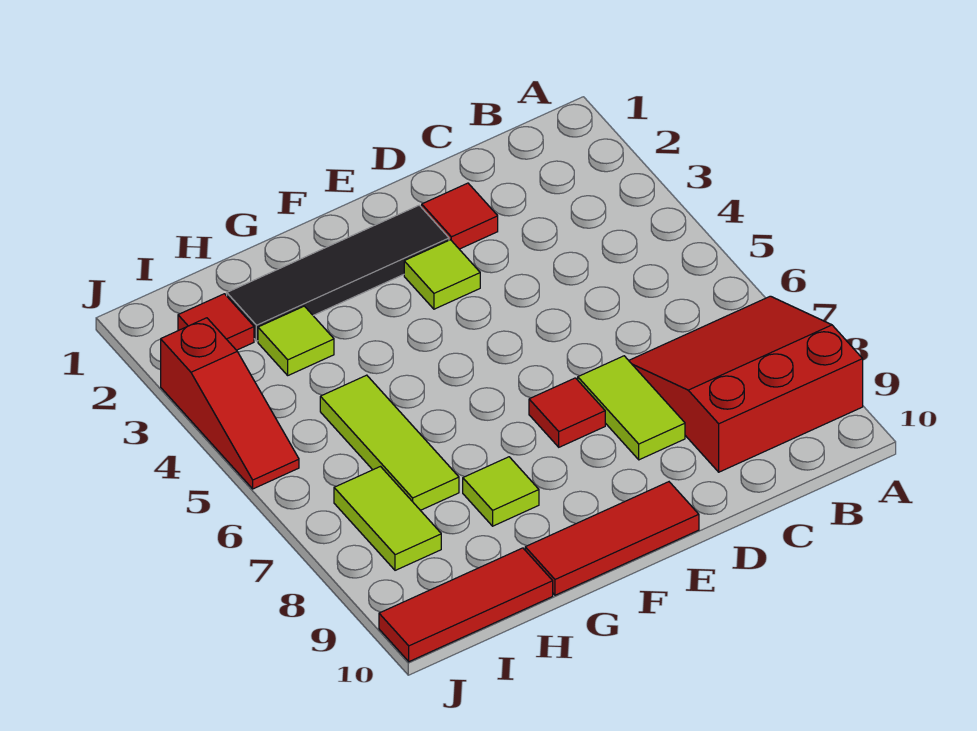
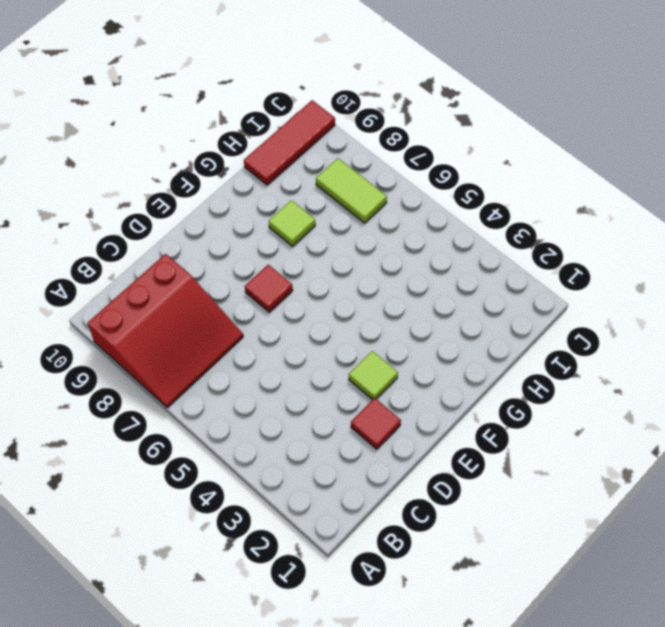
none -> lime 1x2 tile [578,356,685,460]
none -> black 1x4 tile [227,205,449,341]
none -> red 1x3 tile [525,482,699,595]

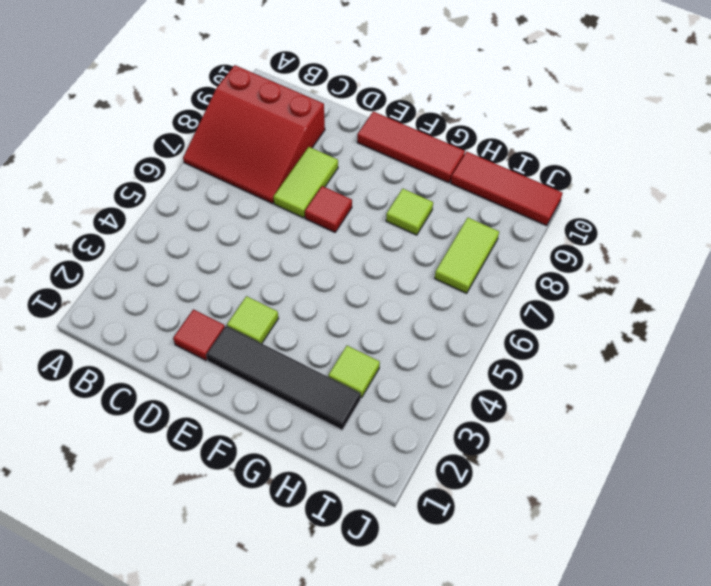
none -> lime 1x3 tile [320,375,459,510]
none -> red 1x1 tile [178,294,254,350]
none -> red 1x3 slope [161,318,299,489]

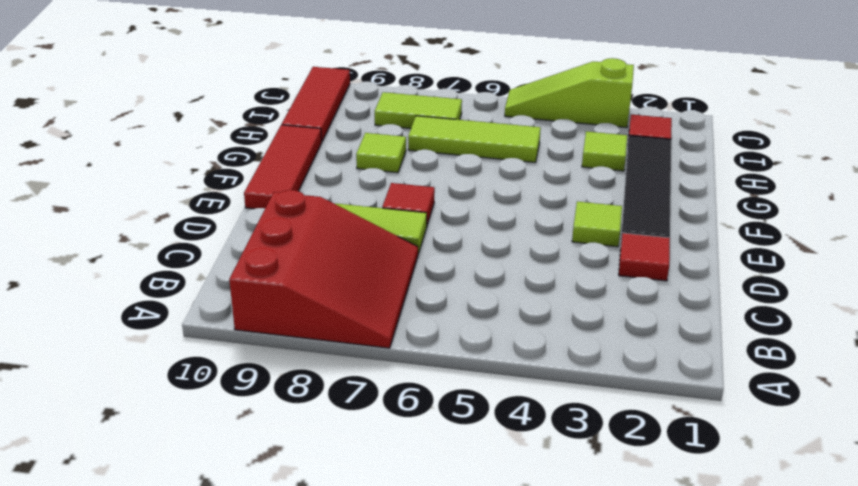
lime 1x3 slope [505,58,634,128] -> red 1x3 slope [161,318,299,489]

